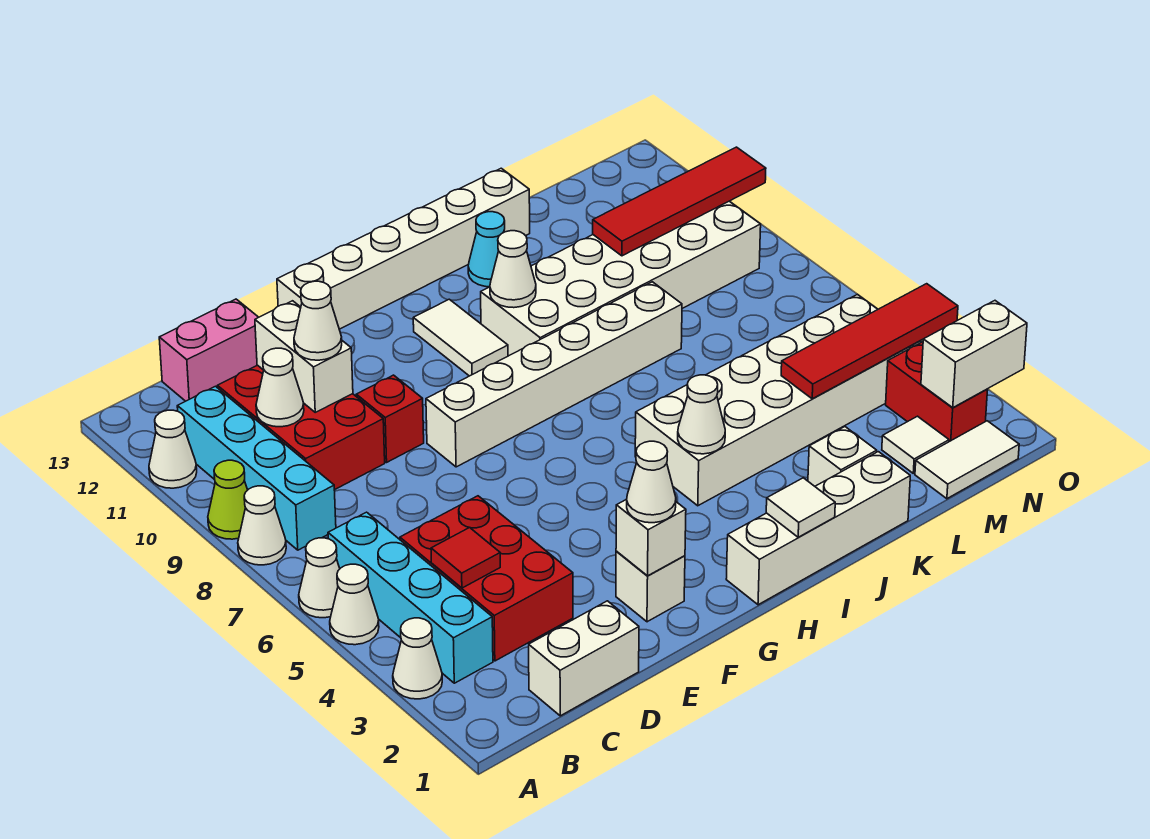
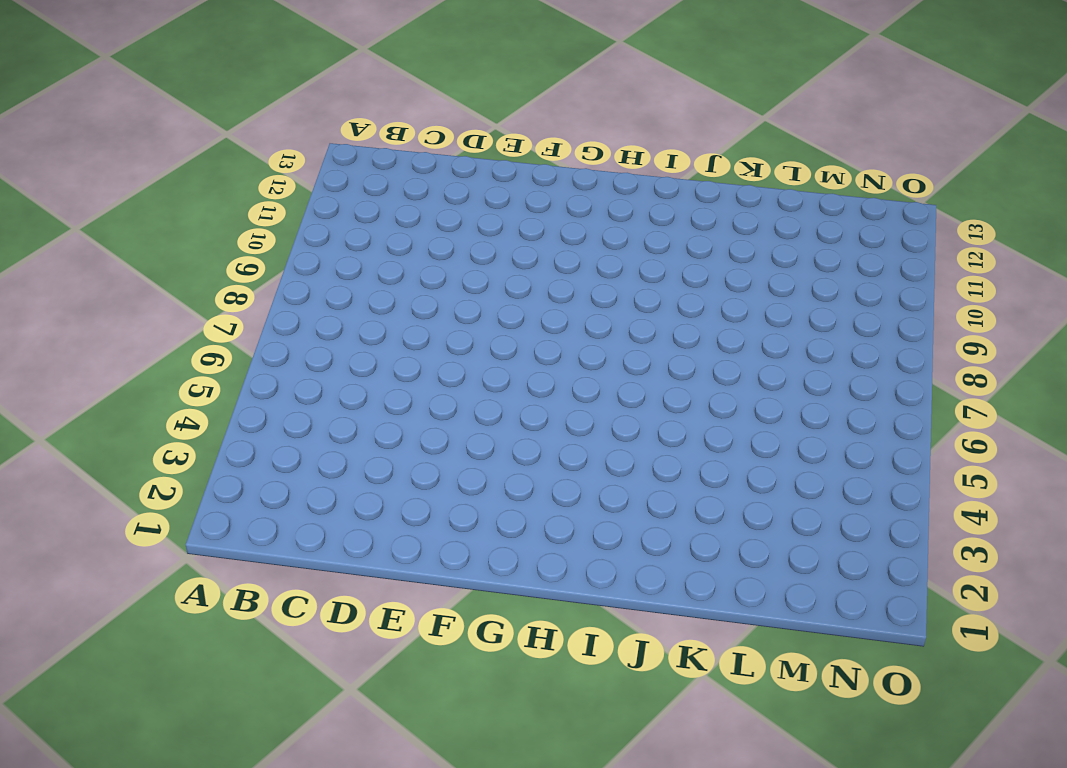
none -> white 1x1 cone [393,618,442,699]
none -> white 1x1 cone [330,564,379,645]
none -> white 1x1 cone [299,538,340,618]
none -> white 1x1 cone [238,486,286,565]

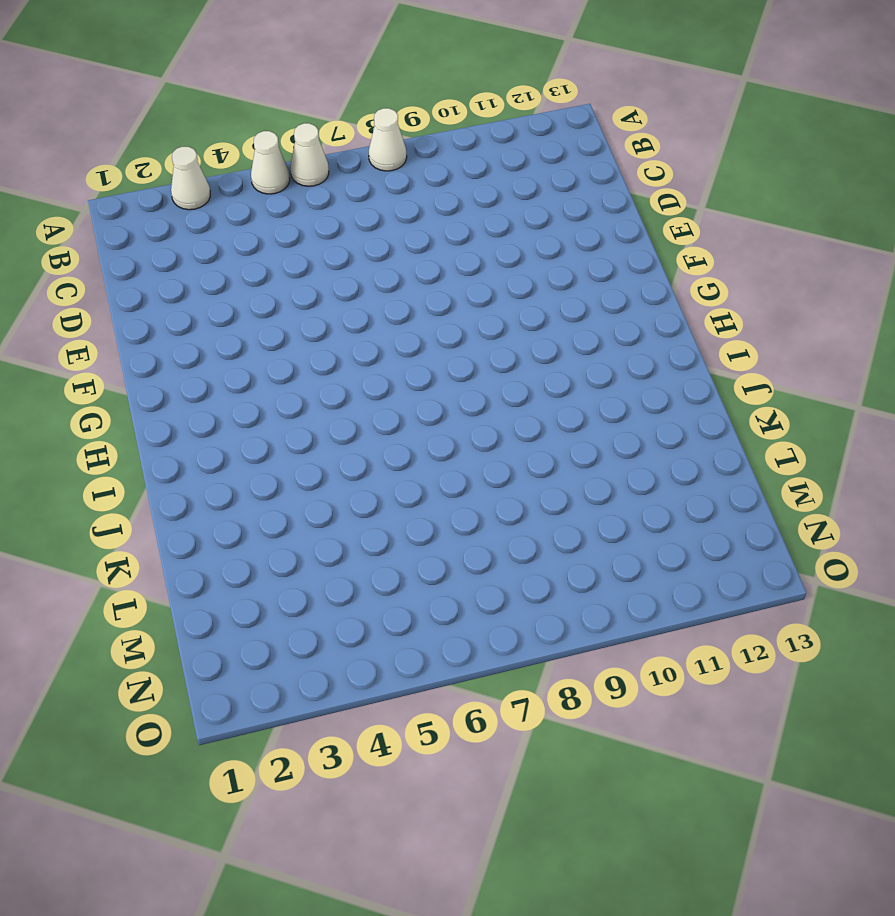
none -> lime 1x1 cone [208,460,247,539]
none -> white 1x1 cone [149,410,197,488]
none -> cyan 1x4 brick [328,512,493,683]
none -> cyan 1x4 brick [177,386,336,550]

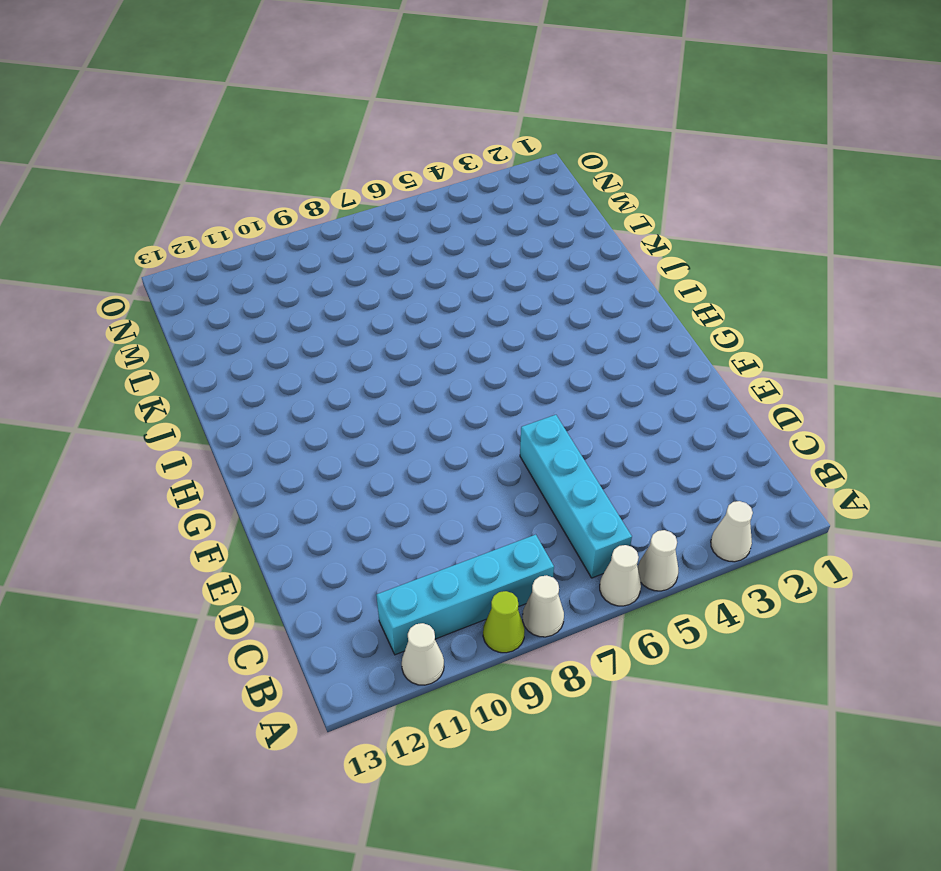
cyan 1x4 brick [520,415,632,578] -> cyan 1x4 brick turned to [328,512,493,683]
none -> white 1x2 brick [529,601,639,716]
none -> red 2x3 brick [400,496,573,661]
none -> red 2x3 brick [218,365,385,490]
none -> pink 1x2 brick [159,299,259,401]

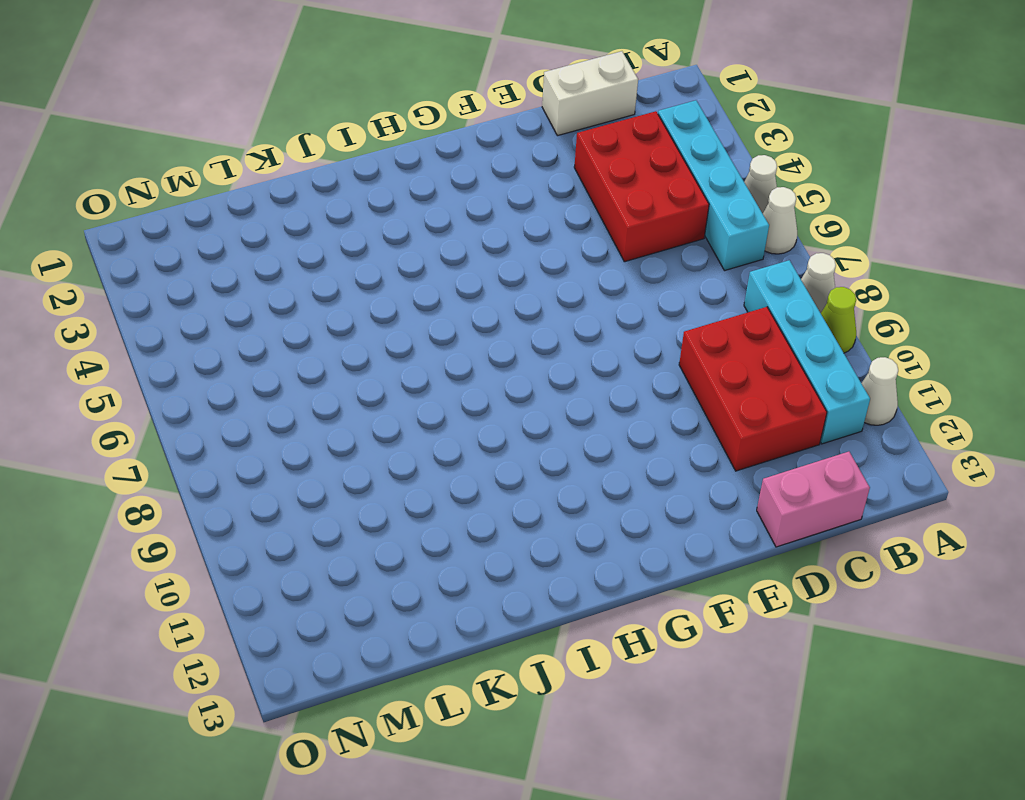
none -> white 1x1 cone [393,618,442,699]
none -> red 1x1 brick [356,375,424,462]
none -> white 1x1 brick [616,551,685,622]
none -> white 1x6 brick [426,282,682,467]

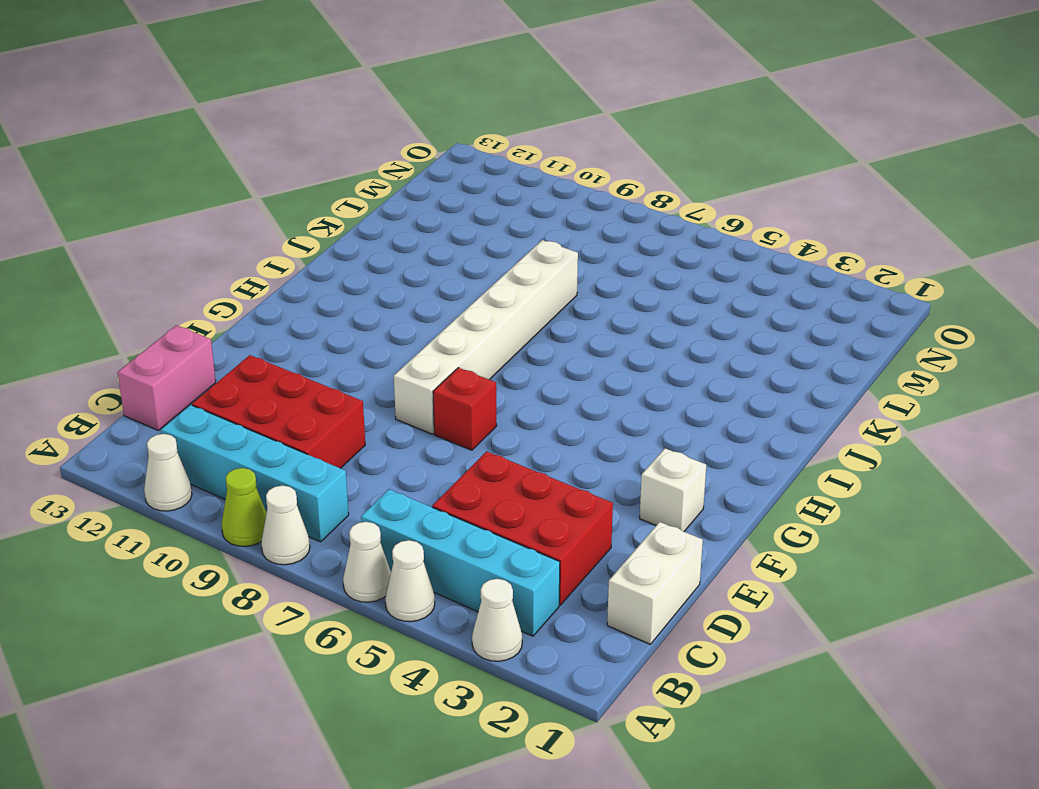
red 1x1 brick [433,368,497,450] -> red 1x1 brick moved to [356,375,424,462]
none -> white 1x6 brick [277,168,530,329]
none -> white 1x4 brick [726,452,910,605]
none -> white 1x2 tile [413,299,508,376]
none -> white 2x6 brick [635,294,921,506]

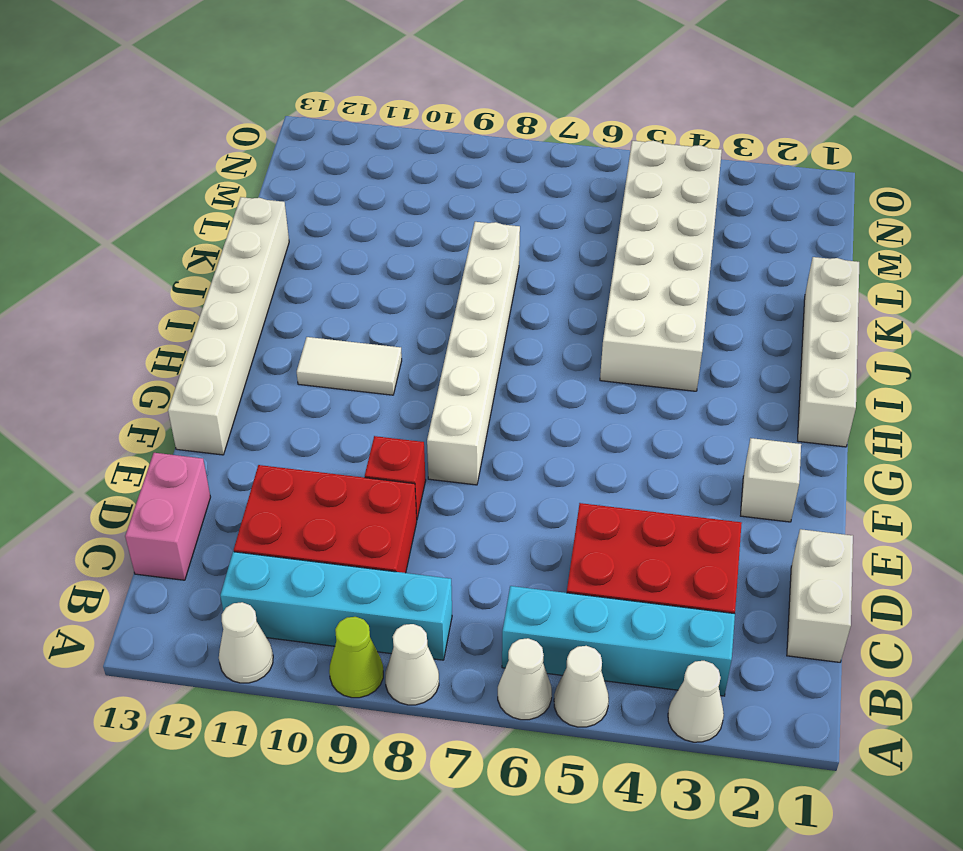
none -> white 2x6 brick [481,201,761,356]
none -> cyan 1x1 cone [468,212,505,287]
none -> white 1x1 brick [808,427,877,486]
none -> white 1x2 tile [915,421,1019,499]

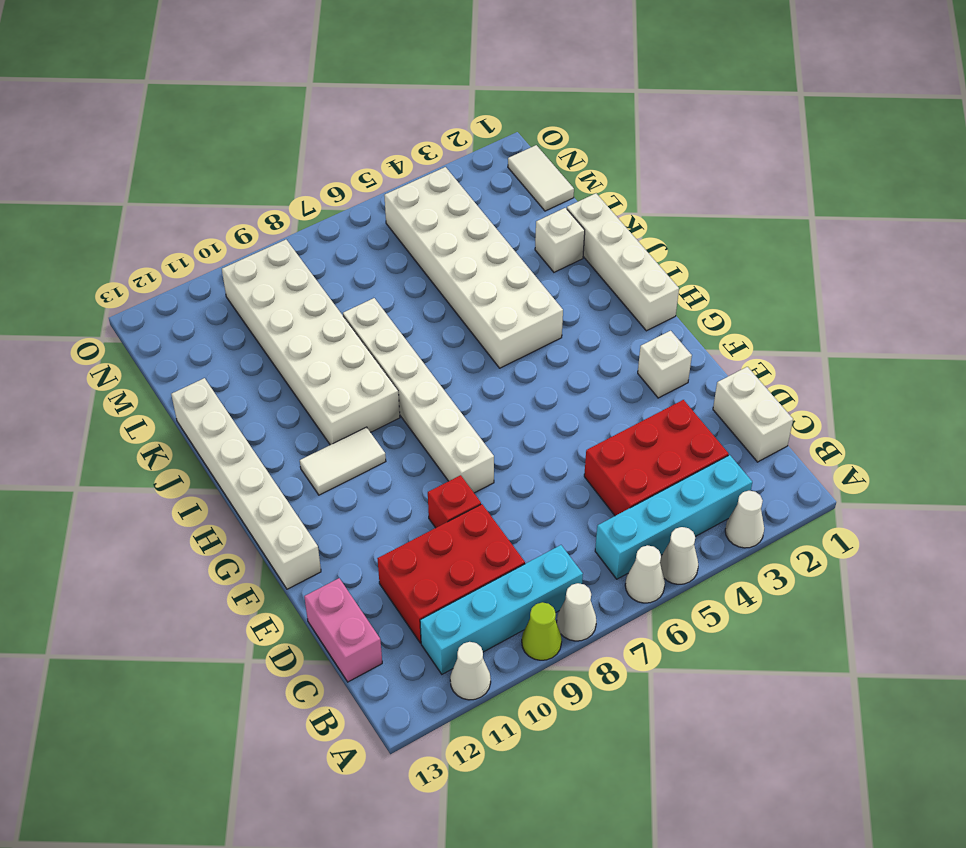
none -> cyan 1x1 cone [468,212,505,287]
none -> white 1x1 tile [882,416,949,473]
none -> red 1x2 brick [886,342,988,442]
none -> red 1x1 tile [431,528,500,588]

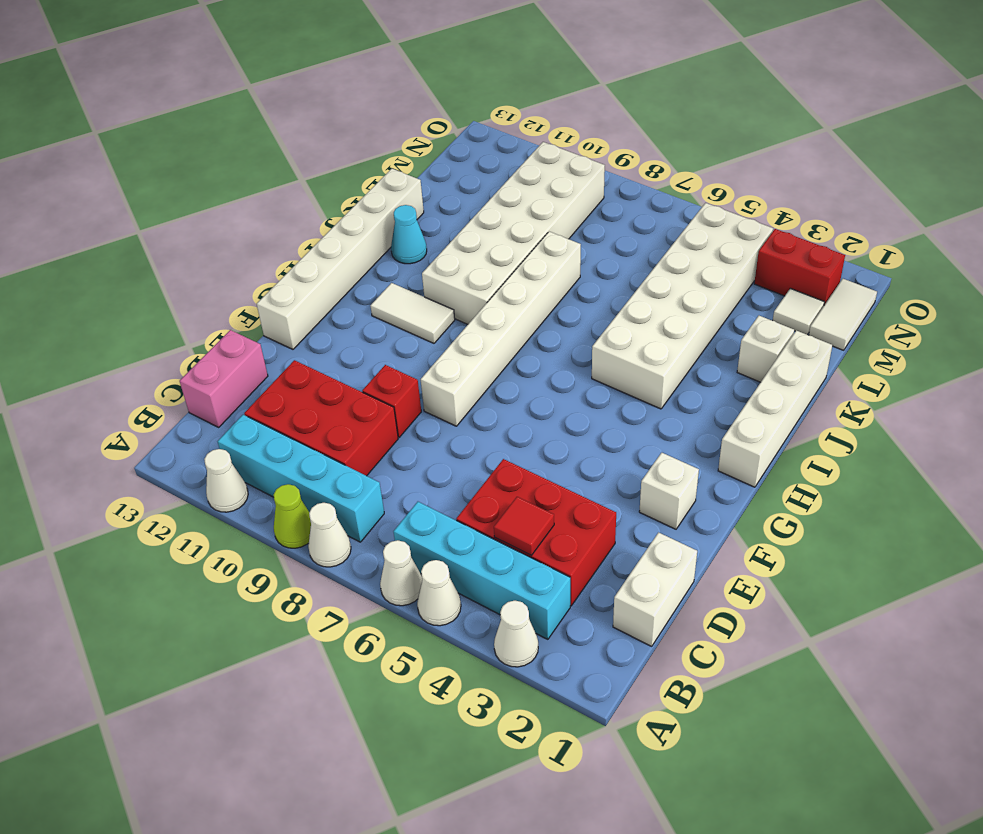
none -> white 1x1 cone [256,348,304,427]
none -> white 1x2 brick [255,301,353,412]
none -> white 1x1 brick [616,499,686,576]
none -> white 1x1 tile [766,478,835,537]

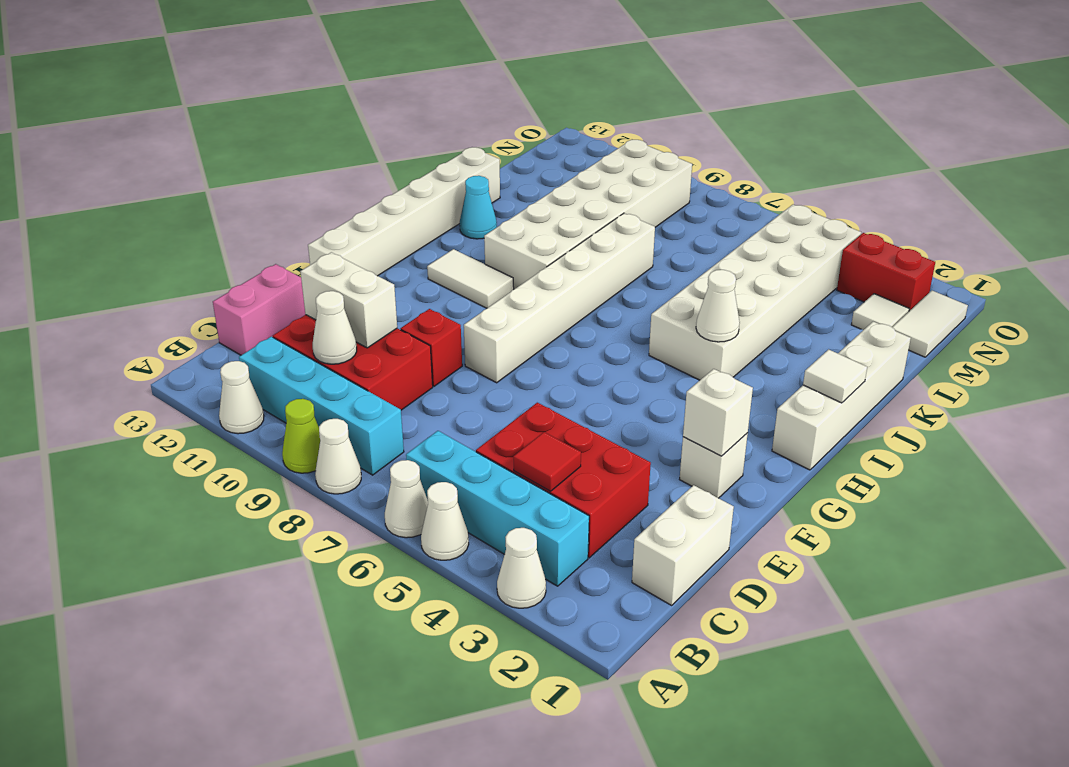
none -> white 1x1 brick [808,427,877,486]
none -> white 1x1 cone [490,231,536,308]
none -> red 1x4 tile [781,284,958,399]
none -> red 1x4 tile [593,147,766,256]

